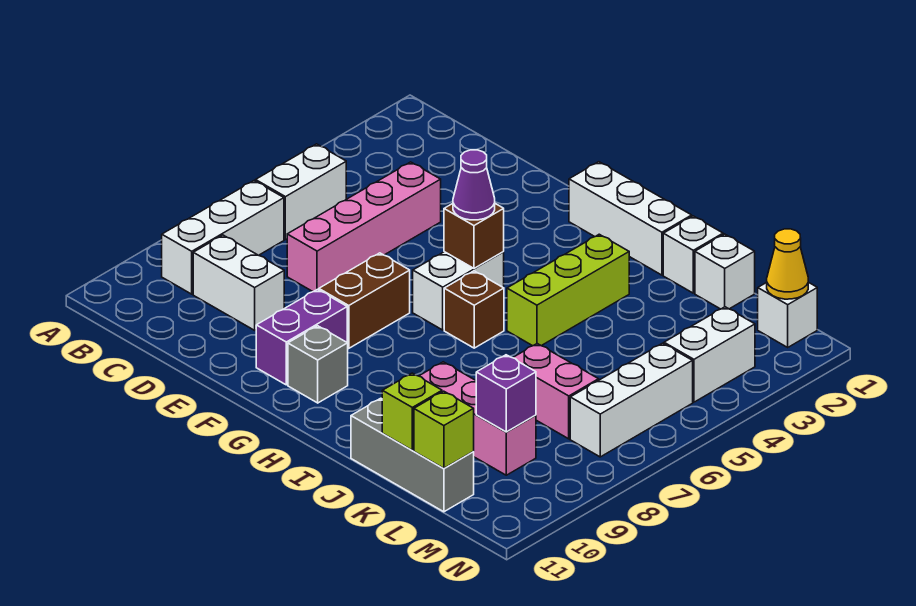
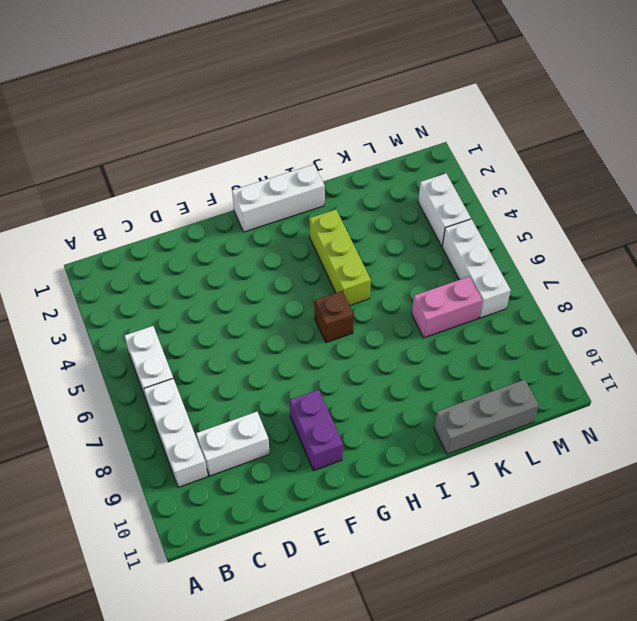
none -> pink 1x4 brick [287,162,441,292]
none -> brown 1x2 brick [319,253,410,348]
none -> white 1x2 brick [413,252,504,330]

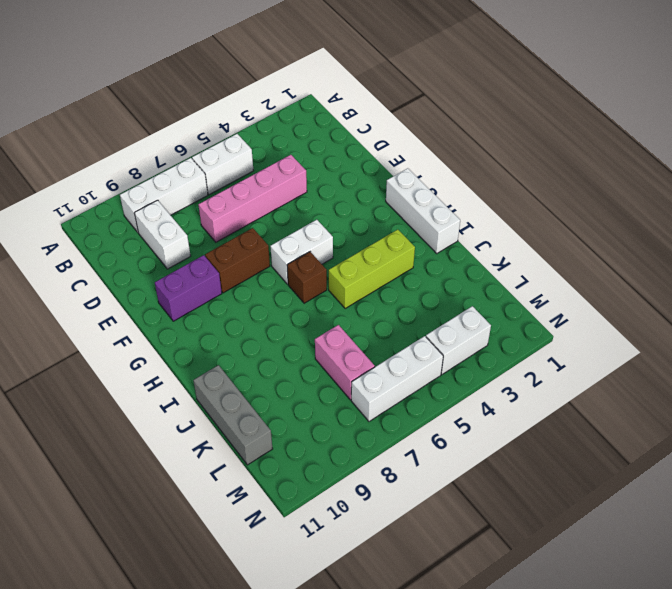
none -> grey 1x1 brick [288,326,348,403]
none -> white 1x1 brick [663,216,723,293]
none -> pink 1x3 brick [420,362,536,475]

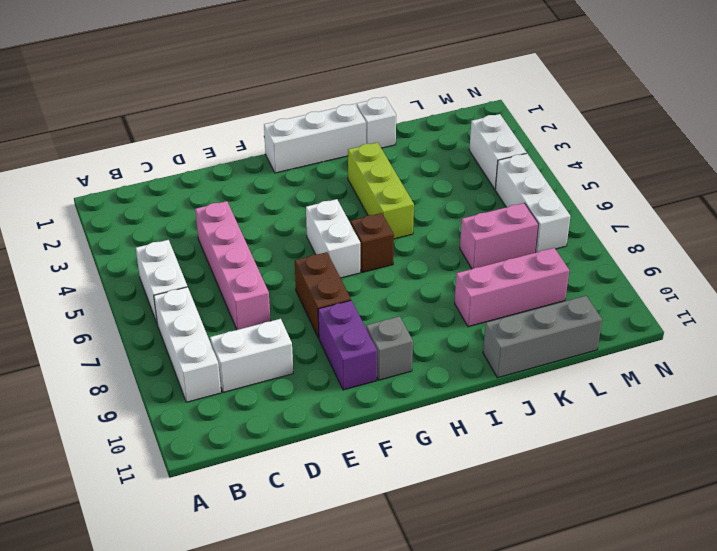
none -> white 1x1 brick [695,234,755,309]
none -> white 1x1 brick [758,282,817,347]
none -> brown 1x1 brick [444,204,504,269]

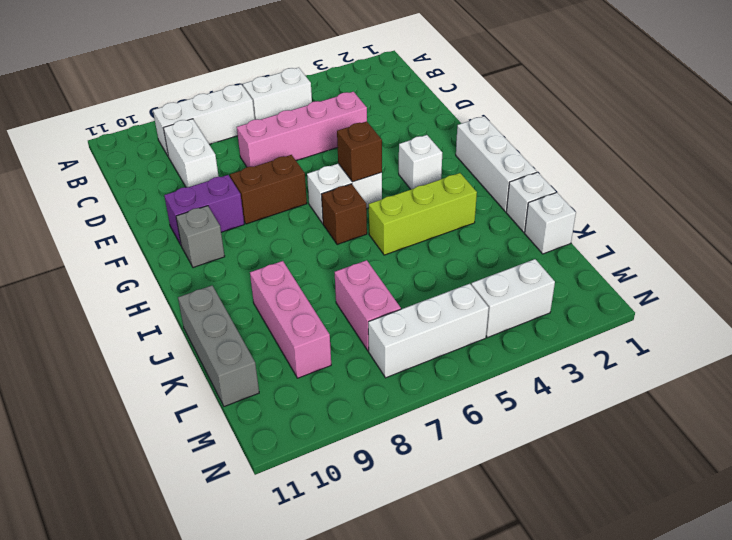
white 1x1 brick [399,135,442,189] -> white 1x1 brick moved to [758,282,817,347]
none -> lime 1x1 brick [382,373,442,450]
none -> purple 1x1 brick [476,355,536,432]
none -> lime 1x1 brick [414,391,474,468]

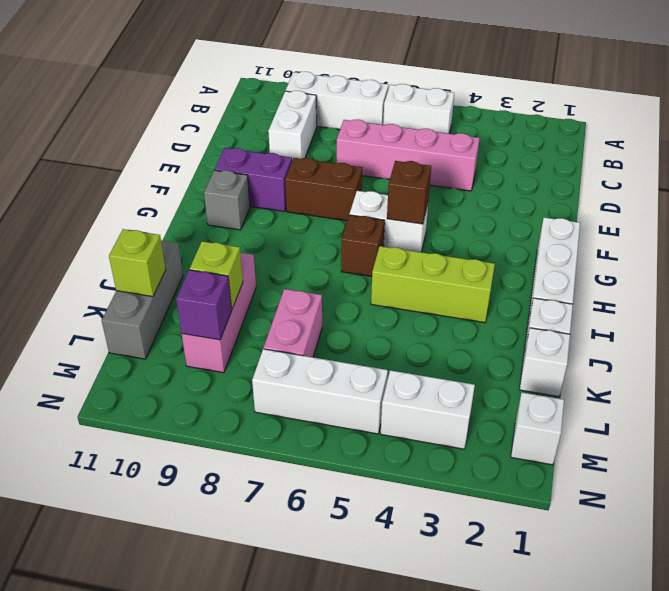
lime 1x1 brick [190,241,243,309] -> lime 1x1 brick moved to [414,391,474,468]
none -> yellow 1x1 cone [767,229,808,299]
none -> purple 1x1 cone [453,150,495,220]

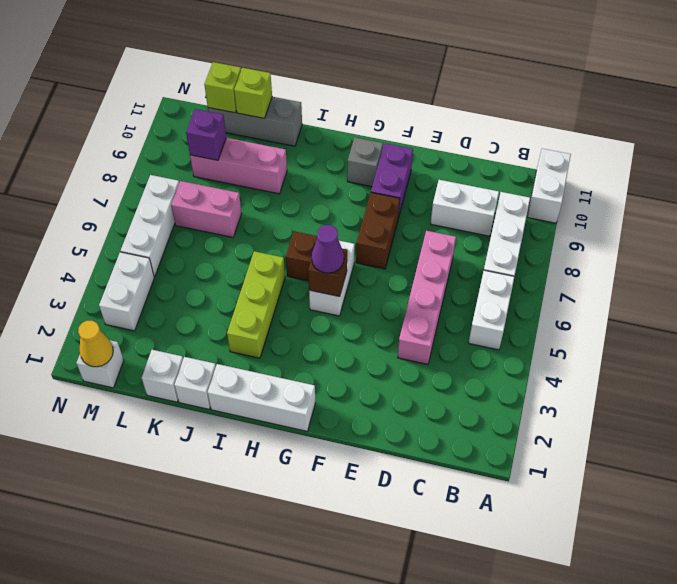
white 1x2 brick [527,149,571,223] -> none

